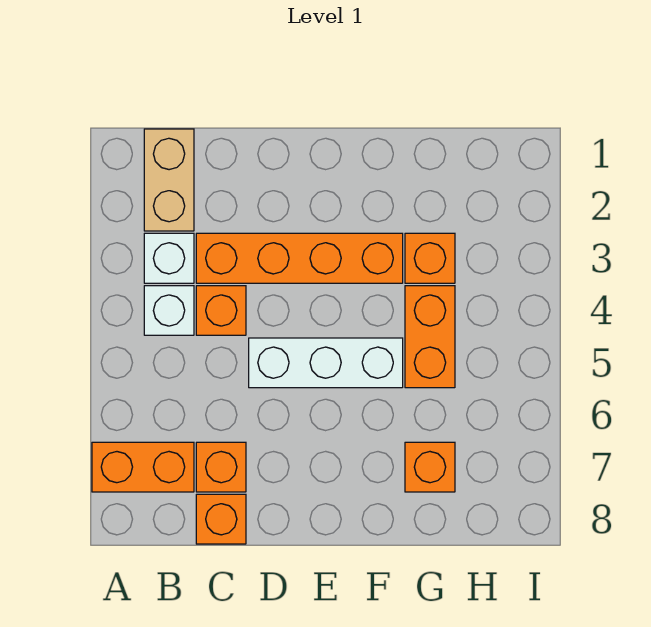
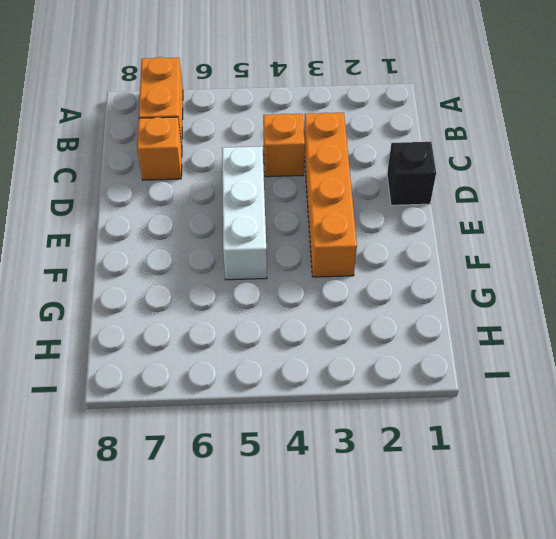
black 1x1 brick [387,142,436,205] -> none
none -> tan 1x2 brick [144,129,194,231]
none -> white 1x1 brick [144,233,194,283]
none -> white 1x1 brick [144,286,194,335]

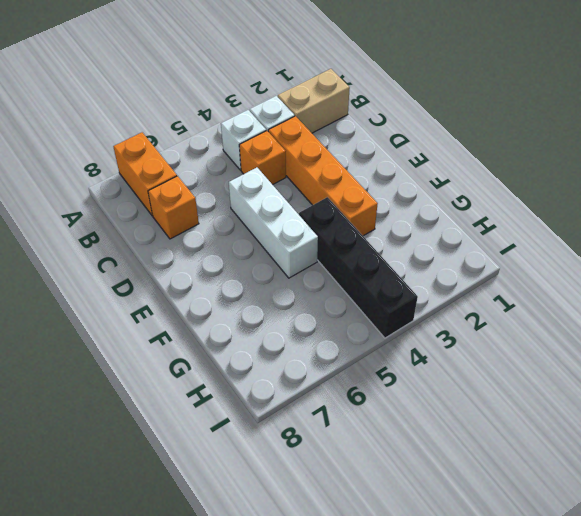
black 1x4 brick [299,197,418,338] -> orange 1x2 brick [405,286,455,388]
none -> orange 1x1 brick [196,494,246,544]
none -> orange 1x1 brick [405,233,455,283]
none -> orange 1x1 brick [405,442,455,492]

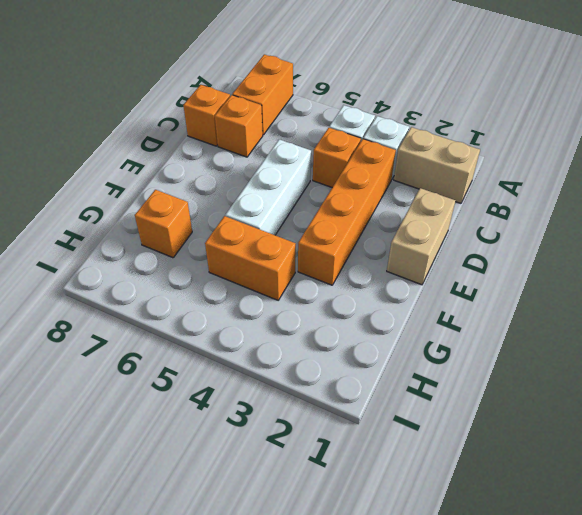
tan 1x2 brick [387,188,455,285] -> none
none -> orange 1x1 brick [405,233,455,283]

